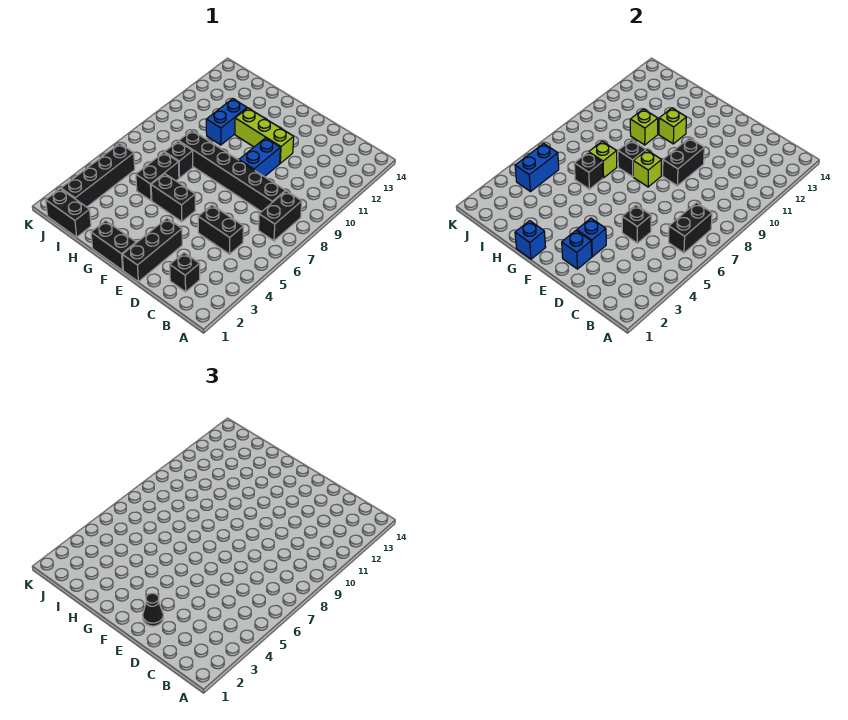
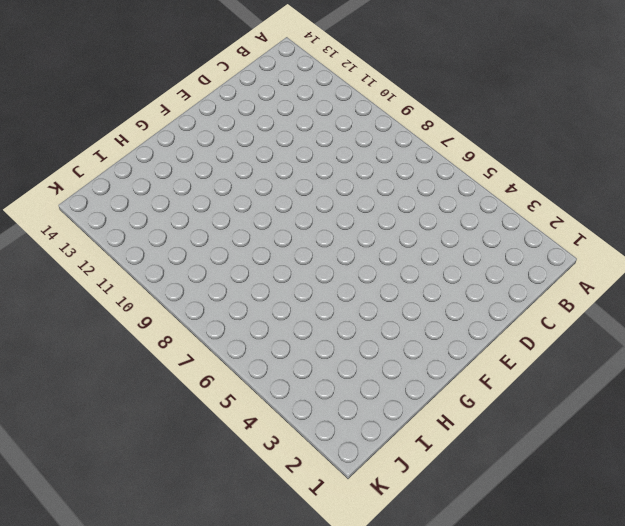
none -> black 1x2 brick [259,191,302,241]
none -> black 1x1 brick [170,253,200,292]
none -> black 1x2 brick [198,205,243,254]

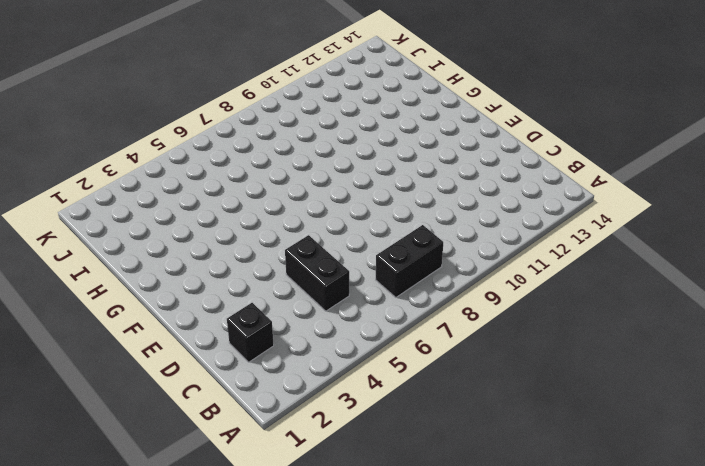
none -> black 1x6 brick [179,131,285,212]
none -> black 1x3 brick [122,218,182,282]
none -> blue 1x2 brick [239,138,280,177]

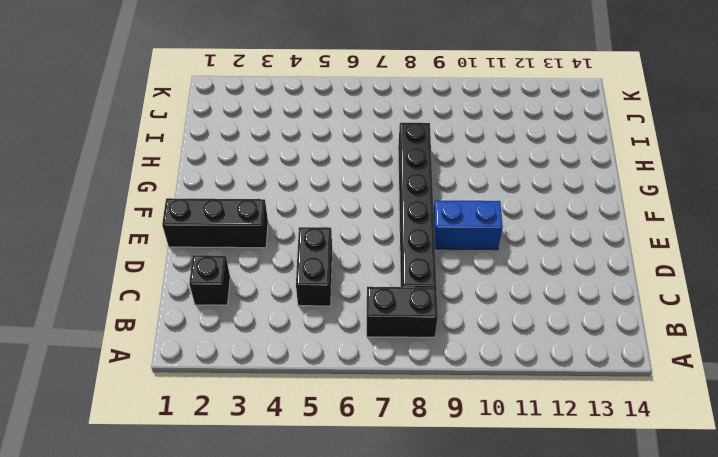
none -> lime 1x3 brick [235,108,294,163]
none -> black 1x2 brick [91,221,136,270]
none -> black 1x2 brick [151,174,195,222]

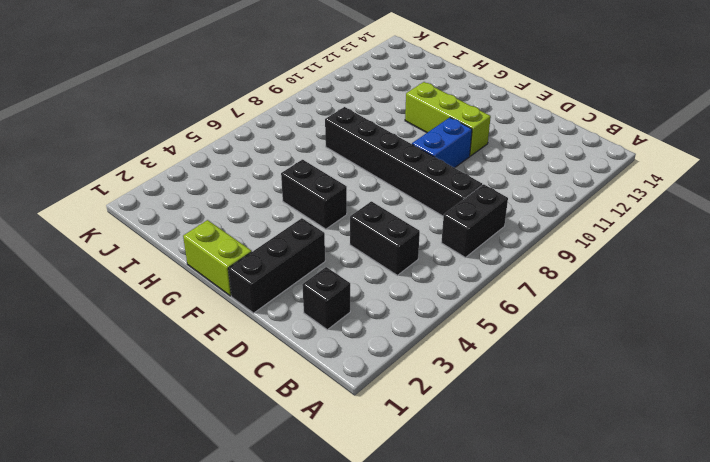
lime 1x2 brick [183,220,252,296] -> black 1x2 brick [91,221,136,270]
none -> black 1x2 brick [136,152,179,201]
none -> black 1x1 brick [165,141,193,178]
none -> blue 1x2 brick [206,99,247,145]

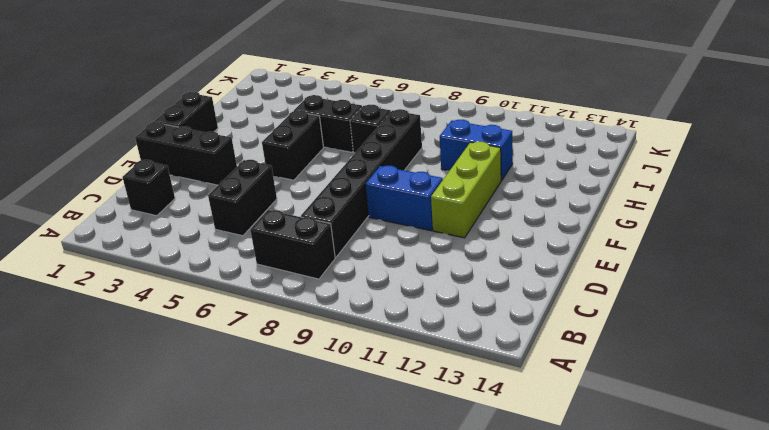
none -> black 1x2 brick [46,189,91,237]
none -> black 1x4 brick [61,144,135,207]
none -> black 1x2 brick [669,203,712,253]

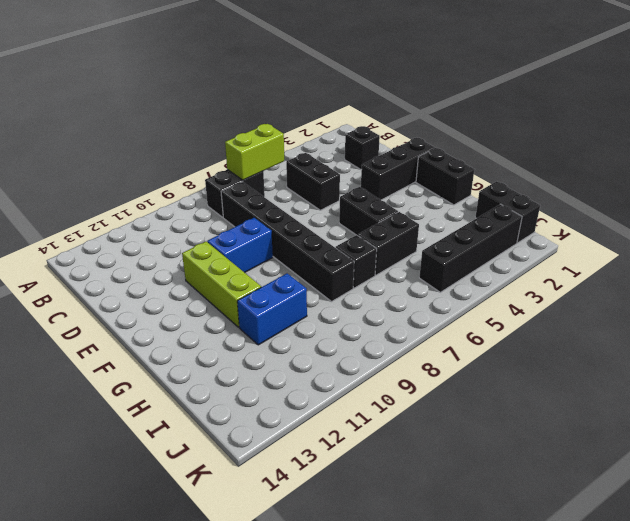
lime 1x2 brick [225,124,284,180] -> black 1x2 brick [669,203,712,253]
none -> black 1x1 brick [622,205,651,243]
none -> blue 1x1 brick [562,230,592,269]
none -> blue 1x1 brick [577,218,606,257]

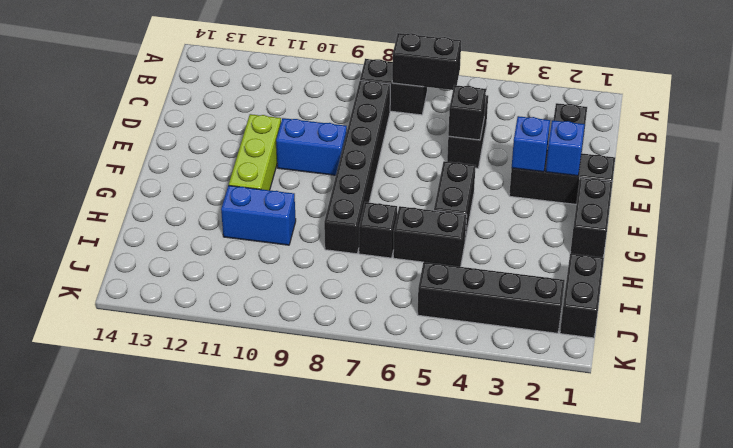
none -> black 1x2 brick [663,138,704,186]
none -> lime 1x1 brick [633,150,662,187]
none -> blue 1x1 brick [515,221,546,259]

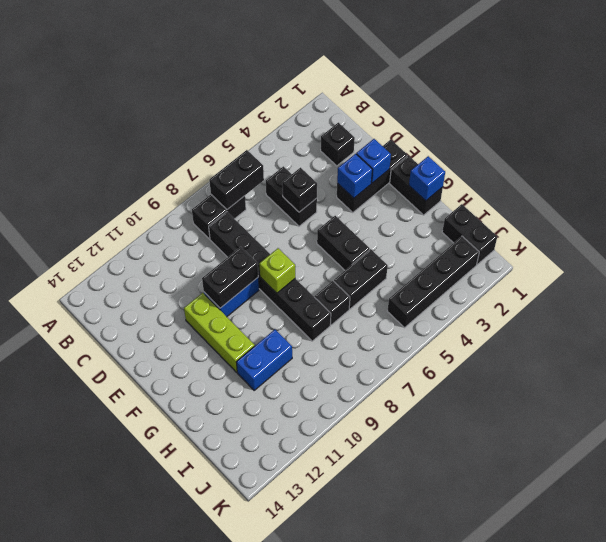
none -> black 1x1 brick [618,140,646,177]
none -> lime 1x1 brick [659,108,686,144]
none -> black 1x1 brick [574,152,603,189]

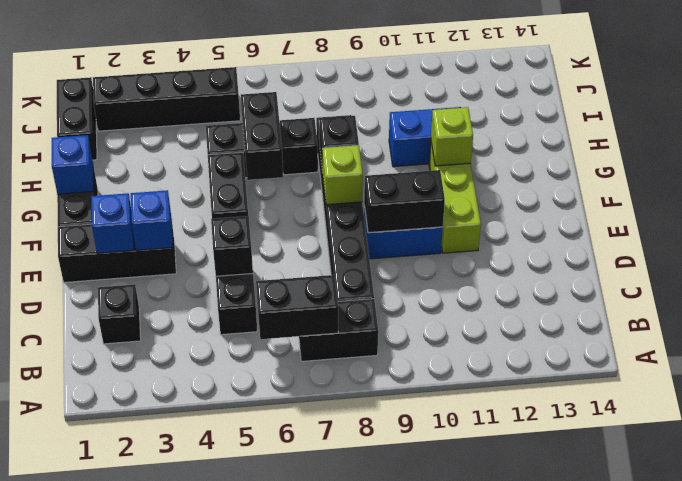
black 1x2 brick [241,92,283,180] -> black 1x1 brick [574,152,603,189]
none -> lime 1x1 brick [589,141,617,178]
none -> lime 1x1 brick [630,109,658,145]
none -> blue 1x2 brick [515,144,559,192]

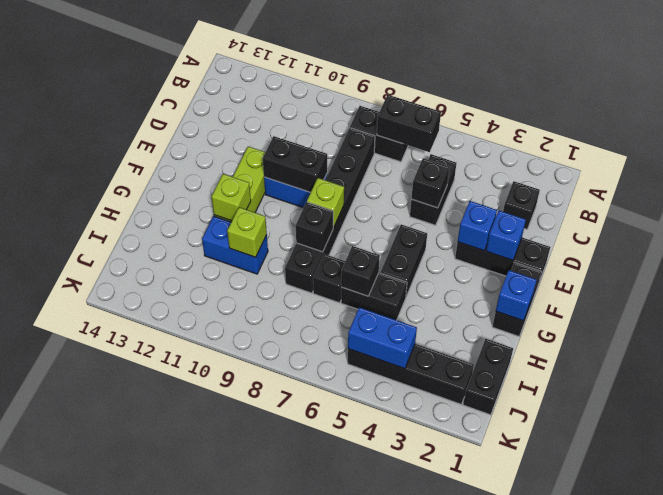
none -> lime 1x1 brick [589,141,617,178]
none -> black 1x1 cone [143,593,163,626]

